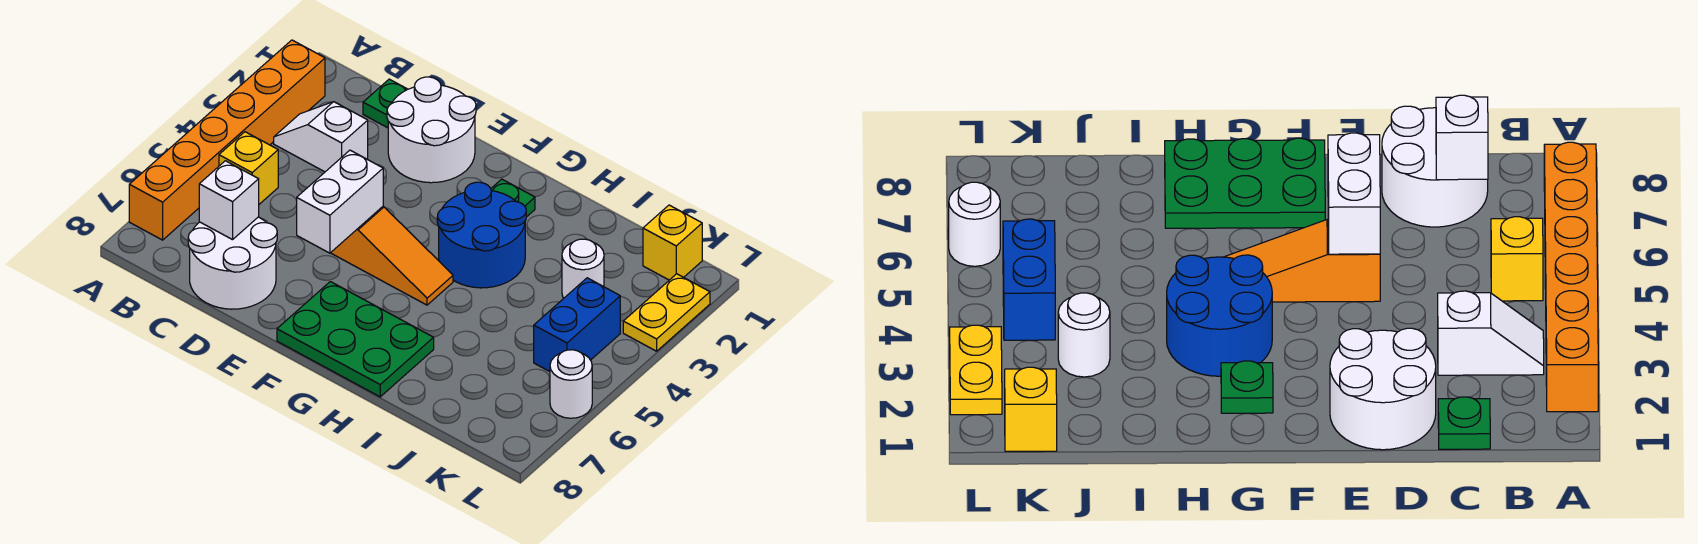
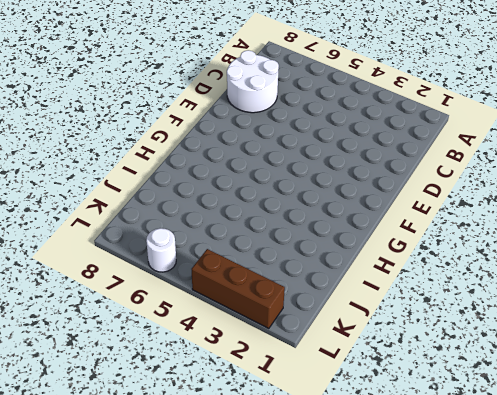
brown 1x3 brick [192,249,285,329] -> yellow 1x2 plate [623,274,710,351]
none -> orange 1x6 brick [129,40,325,240]
none -> white 1x2 slope [274,102,368,172]
none -> yellow 1x1 brick [219,132,278,204]

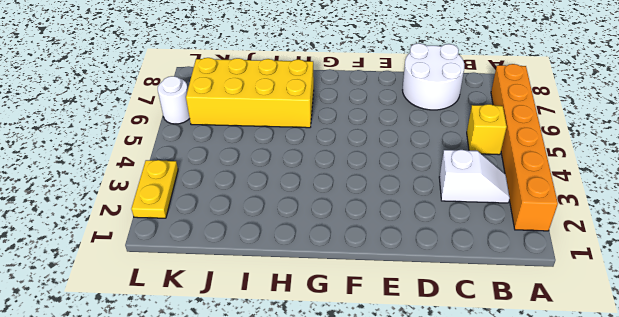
yellow 2x4 brick [186,58,314,128] -> green 2x3 plate [277,282,434,397]
none -> green 1x1 plate [363,79,408,128]
none -> white 2x2 round brick [387,77,476,183]
none -> orange 1x3 slope [331,207,453,305]

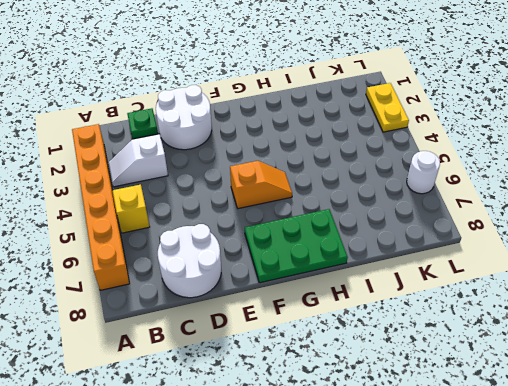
orange 1x2 slope [230,161,292,209] -> orange 1x3 slope [331,207,453,305]
none -> green 1x1 plate [491,179,535,217]
none -> blue 2x2 round brick [437,182,526,288]
none -> white 1x1 round brick [562,239,604,298]

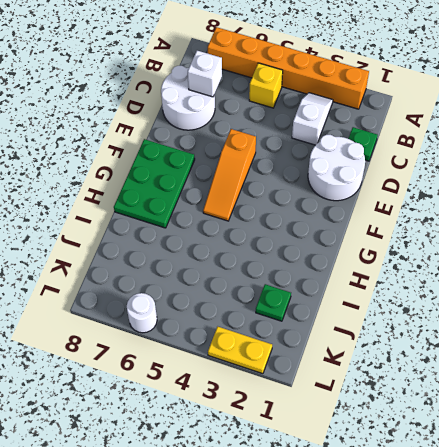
green 1x1 plate [256,284,291,321] -> green 1x1 plate moved to [491,179,535,217]
none -> blue 2x2 round brick [437,182,526,288]
none -> white 1x1 round brick [562,239,604,298]
none -> yellow 1x1 brick [643,205,702,280]

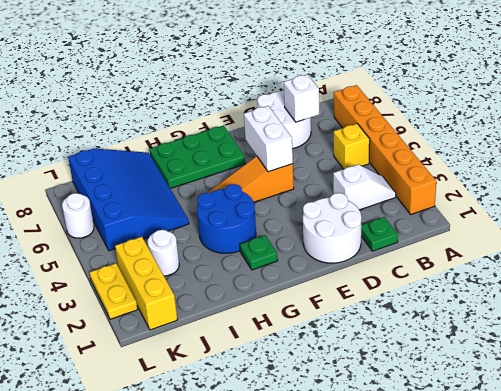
blue 3x4 slope [68,148,189,251] -> blue 1x2 brick [534,278,620,372]
yellow 1x3 brick [115,237,177,330] -> yellow 1x1 brick [643,205,702,280]

